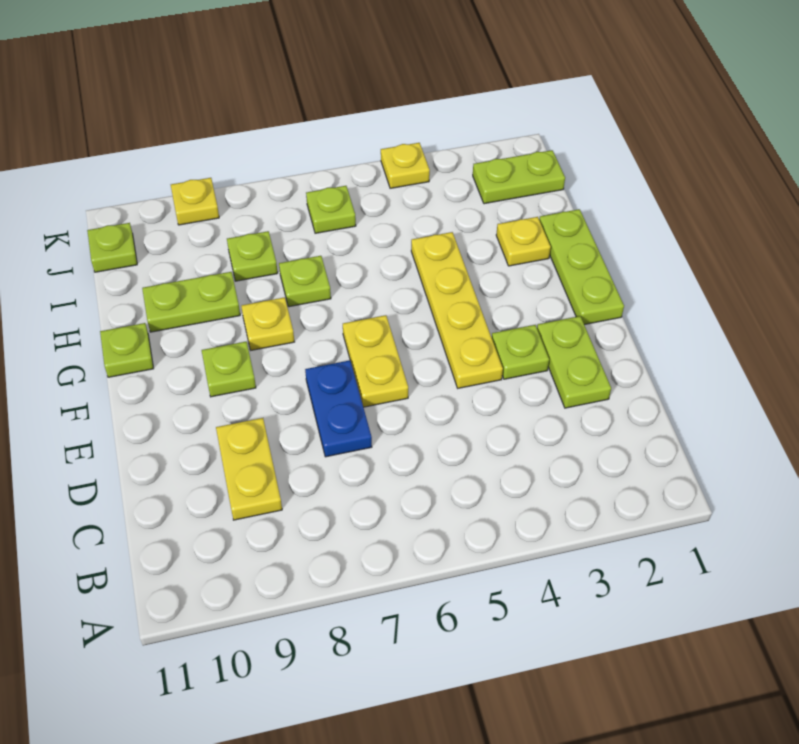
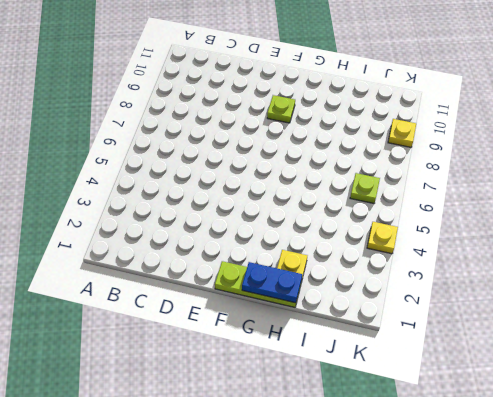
blue 1x2 plate [242,262,302,303] -> blue 1x2 plate moved to [305,361,372,457]
none -> yellow 1x2 plate [216,418,282,520]
none -> lime 1x2 plate [537,316,611,408]
none -> lime 1x1 plate [492,325,549,379]

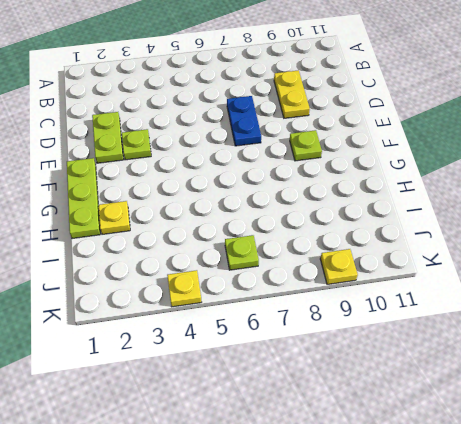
none -> yellow 1x4 plate [411,232,503,388]
none -> yellow 1x2 plate [343,315,408,407]
none -> yellow 1x1 plate [241,297,294,350]

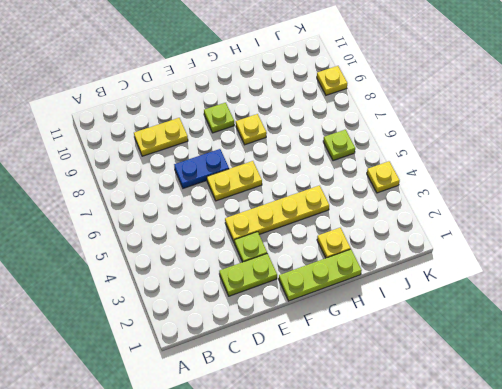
none -> lime 1x1 plate [100,323,154,377]
none -> lime 1x1 plate [279,256,331,307]
none -> lime 1x2 plate [142,272,240,332]

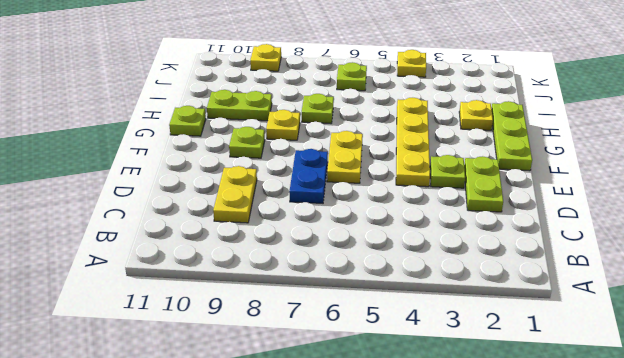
none -> lime 1x1 plate [227,231,278,281]
none -> lime 1x2 plate [473,150,565,204]
none -> lime 1x1 plate [87,223,137,272]

